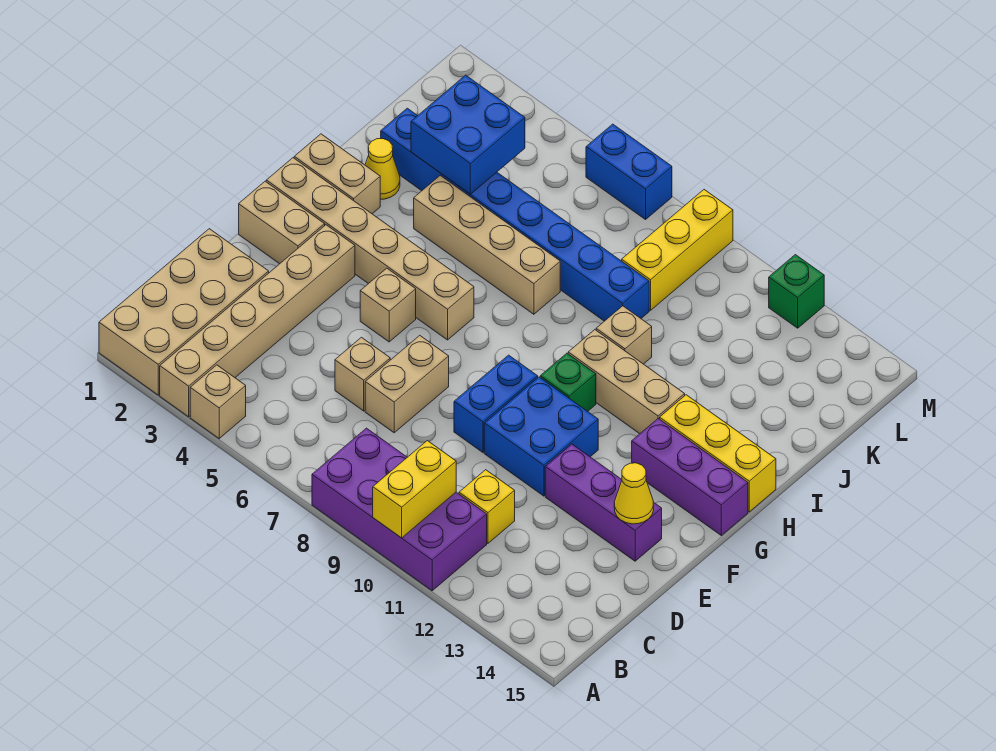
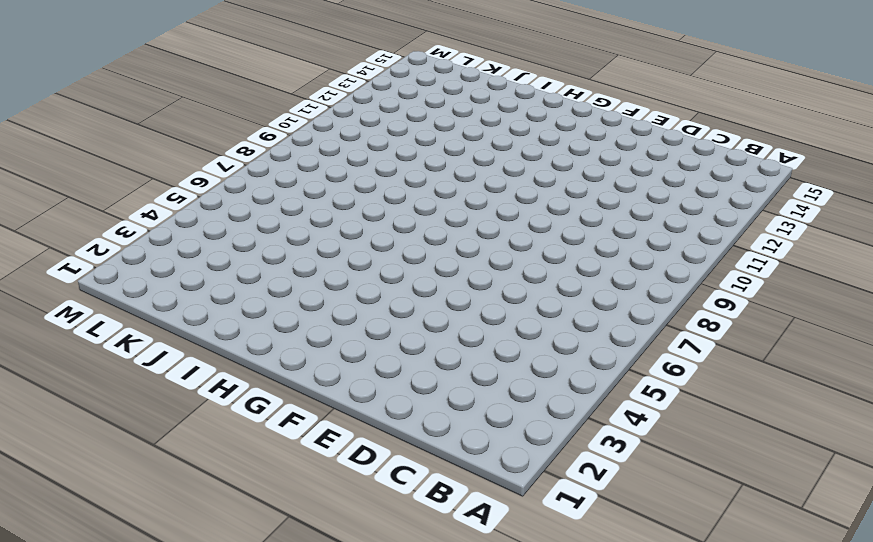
none -> tan 2x4 brick [99,229,269,395]
none -> tan 1x6 brick [160,225,355,417]
none -> tan 1x1 brick [190,365,246,439]

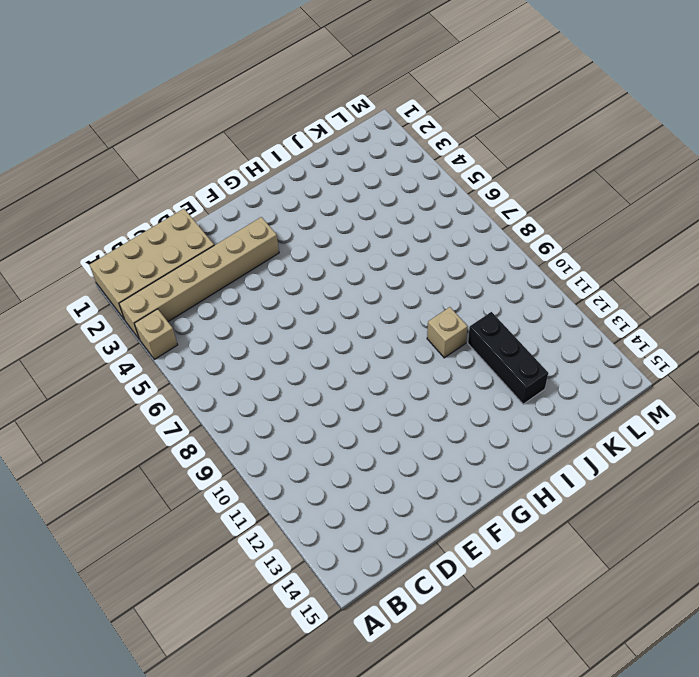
black 1x3 brick [468,312,548,404] -> none
none -> purple 2x4 brick [312,428,487,591]
none -> yellow 1x1 brick [459,470,515,543]
none -> tan 1x1 brick [335,337,390,411]

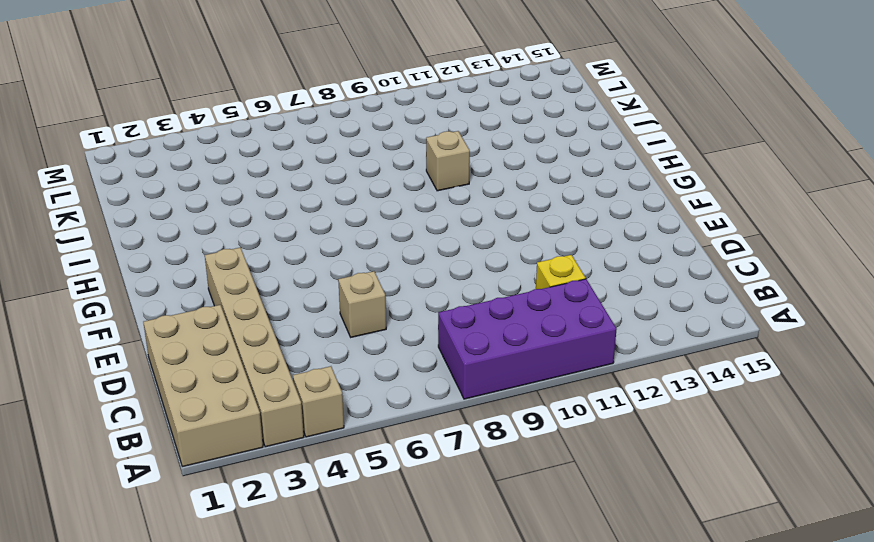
none -> tan 1x2 brick [365,335,449,433]
none -> blue 1x2 brick [454,355,538,452]
none -> blue 2x2 brick [484,377,598,496]

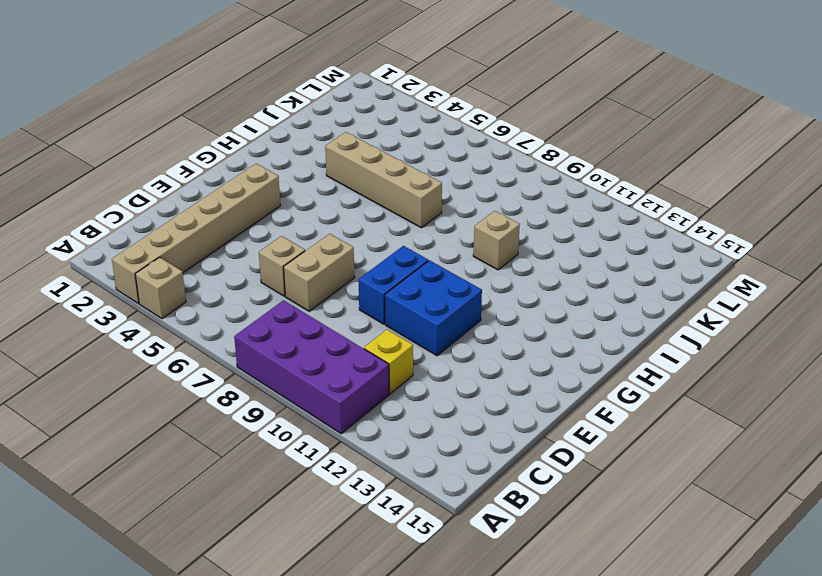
none -> tan 2x4 brick [99,229,269,395]
none -> purple 1x3 brick [545,444,662,561]
none -> tan 1x2 brick [239,181,325,264]

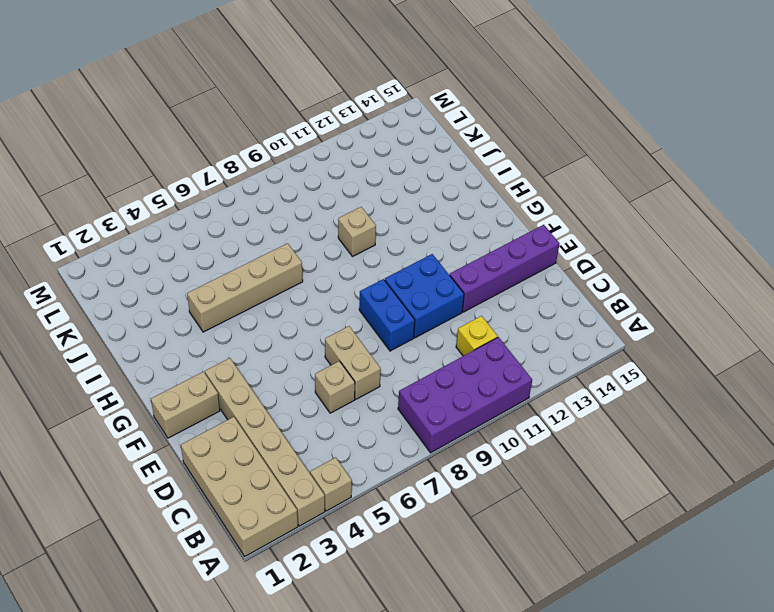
purple 1x4 brick [450,225,559,312] -> purple 1x3 brick [545,444,662,561]
none -> tan 1x1 brick [360,268,416,342]
none -> tan 1x6 brick [266,158,474,340]
none -> green 1x1 brick [540,353,596,411]

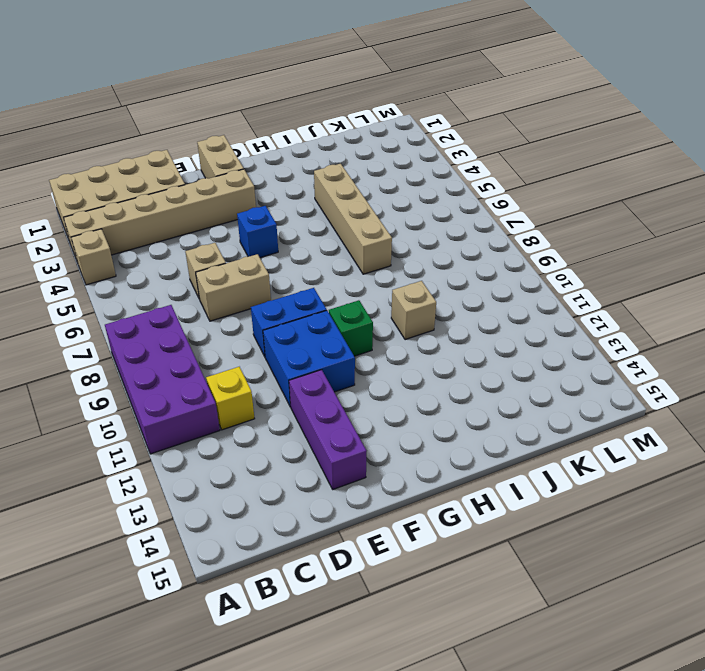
blue 1x1 brick [237,206,278,258] -> tan 1x1 brick [360,268,416,342]
none -> tan 1x6 brick [266,158,474,340]
none -> purple 1x3 brick [632,419,748,536]
none -> tan 1x2 brick [294,134,380,214]

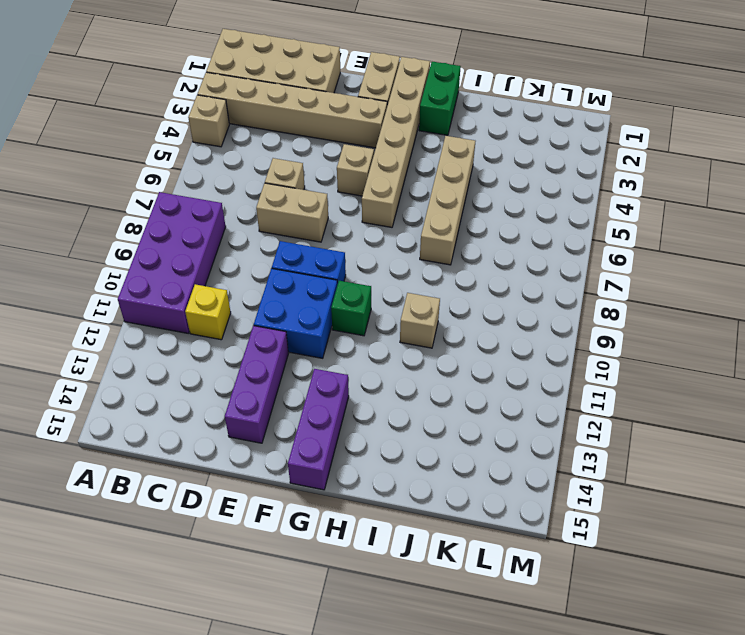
green 1x2 brick [419,62,461,135] -> tan 1x2 brick [294,134,380,214]
none -> tan 1x3 brick [568,330,685,434]
none -> yellow 1x3 brick [660,395,776,512]
none -> yellow 1x1 cone [365,139,400,199]

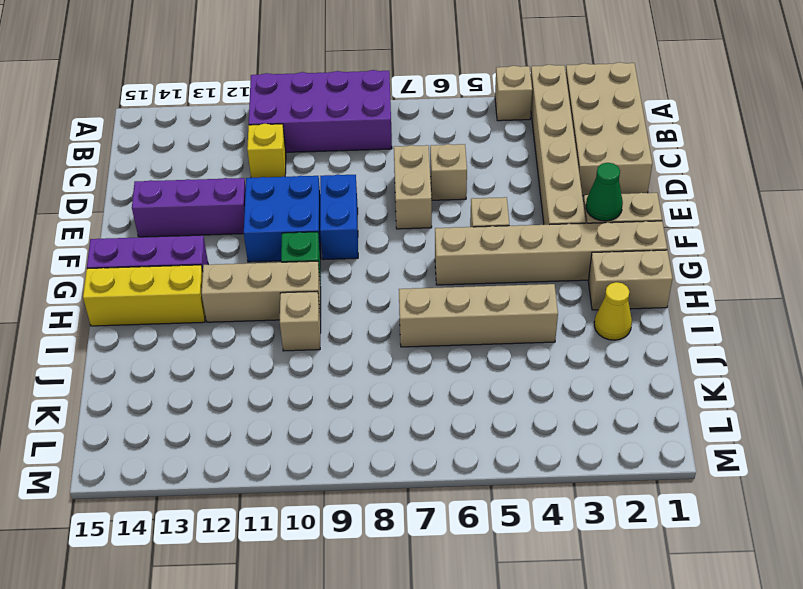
green 1x1 cone [586,163,623,221] -> none
none -> blue 1x8 brick [381,108,649,321]
none -> yellow 1x3 brick [622,190,733,310]
none -> blue 1x2 brick [586,124,672,220]

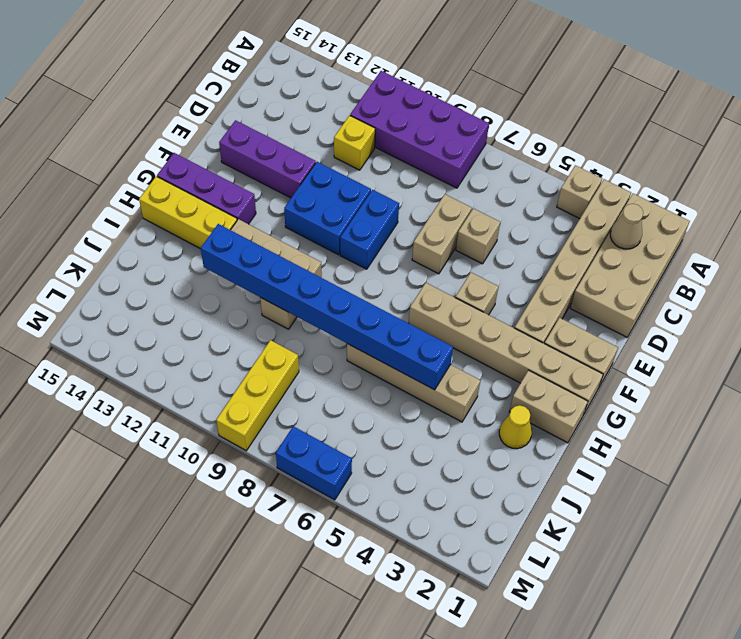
tan 1x1 cone [610,204,643,249] -> none
blue 1x8 brick [201,224,453,390] -> blue 1x8 brick moved to [381,108,649,321]
none -> green 1x1 brick [540,353,596,411]
none -> green 1x1 brick [769,255,824,328]
none -> yellow 1x2 brick [373,441,456,538]

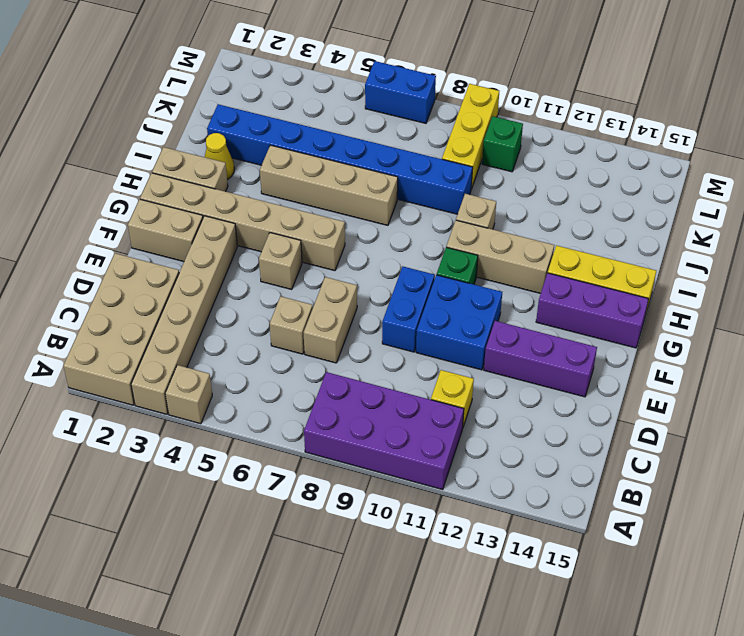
green 1x1 brick [482,116,523,172] -> green 1x1 brick moved to [769,255,824,328]
none -> yellow 1x2 brick [373,441,456,538]
none -> yellow 1x1 cone [614,463,654,524]
none -> blue 2x2 brick [411,75,525,194]

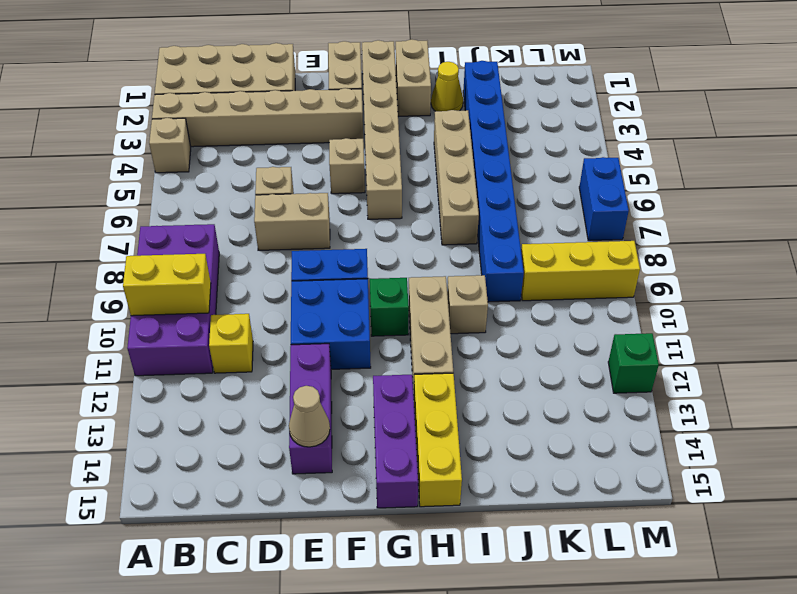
tan 1x1 cone [289,386,330,447] -> yellow 1x1 cone [614,463,654,524]
none -> blue 2x2 brick [411,75,525,194]

